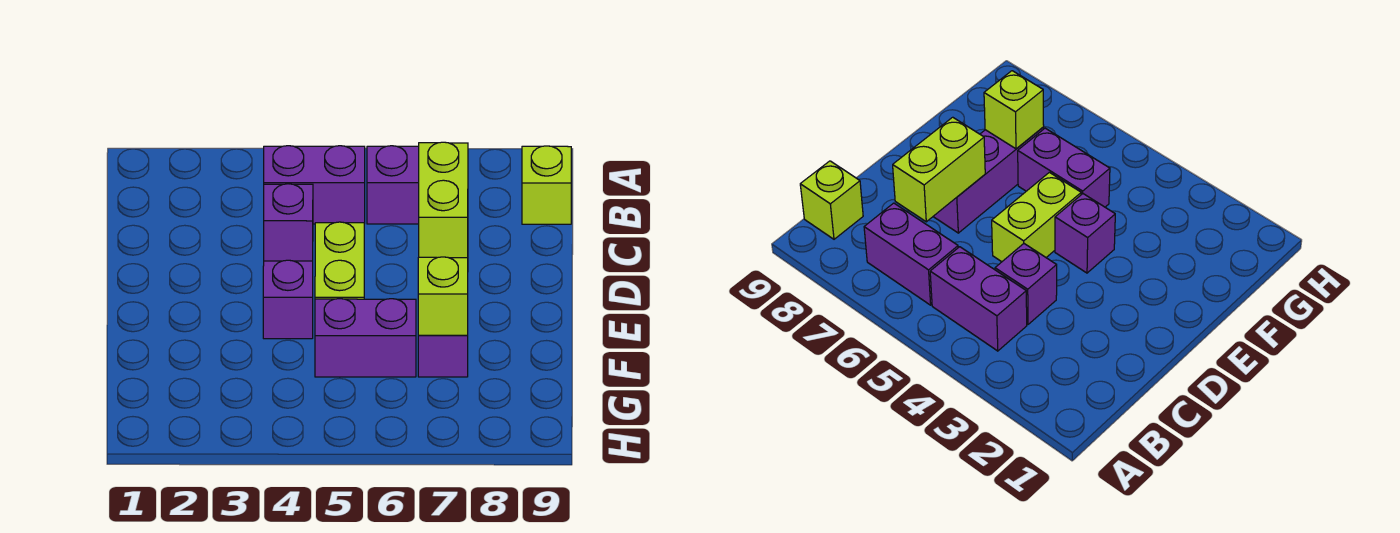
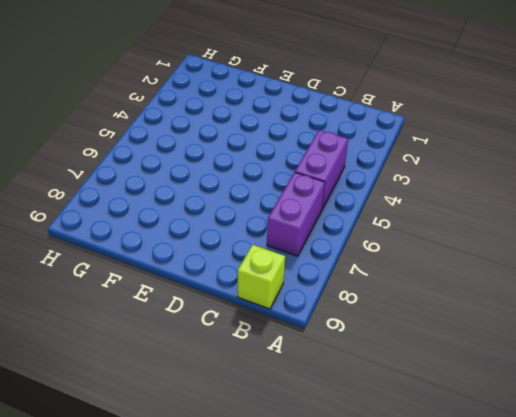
none -> purple 1x1 brick [264,184,313,261]
none -> lime 1x2 brick [315,222,364,299]

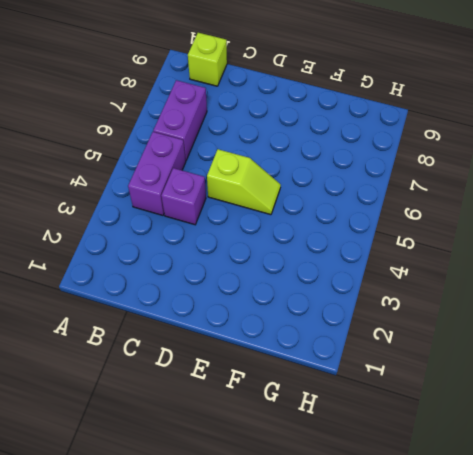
lime 1x2 slope [207,149,281,215] -> lime 1x2 brick [315,222,364,299]
none -> purple 1x3 brick [418,335,468,377]
none -> purple 1x1 brick [263,260,313,339]

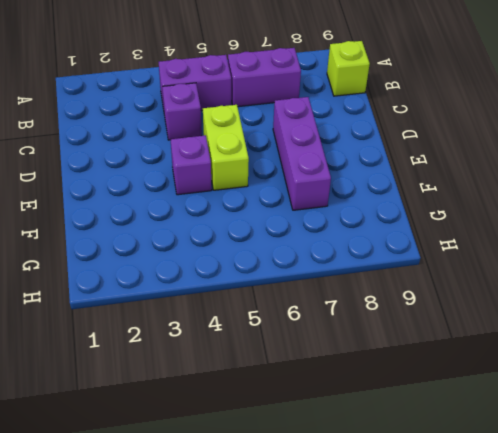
none -> purple 1x2 brick [315,299,416,377]
none -> lime 1x2 brick [419,142,468,258]

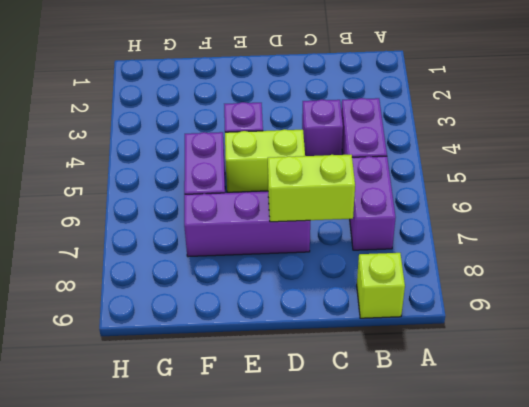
none -> lime 1x1 brick [418,257,468,335]

